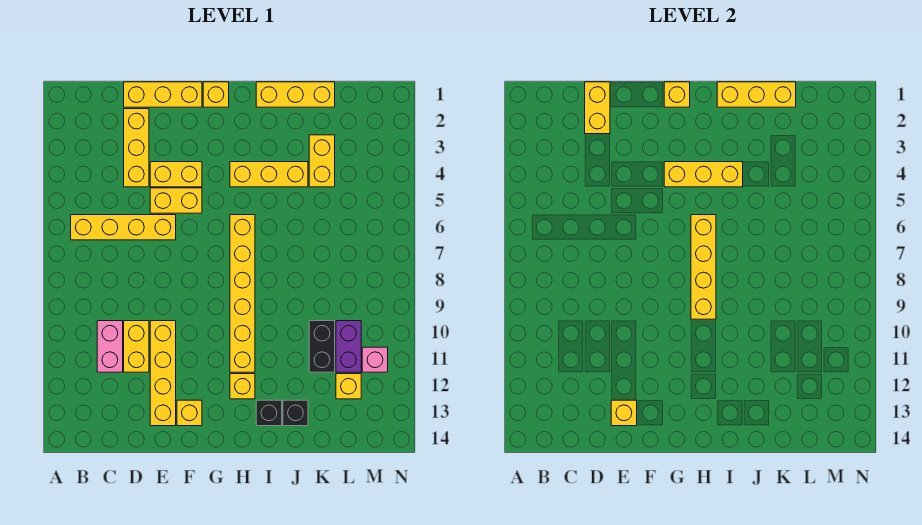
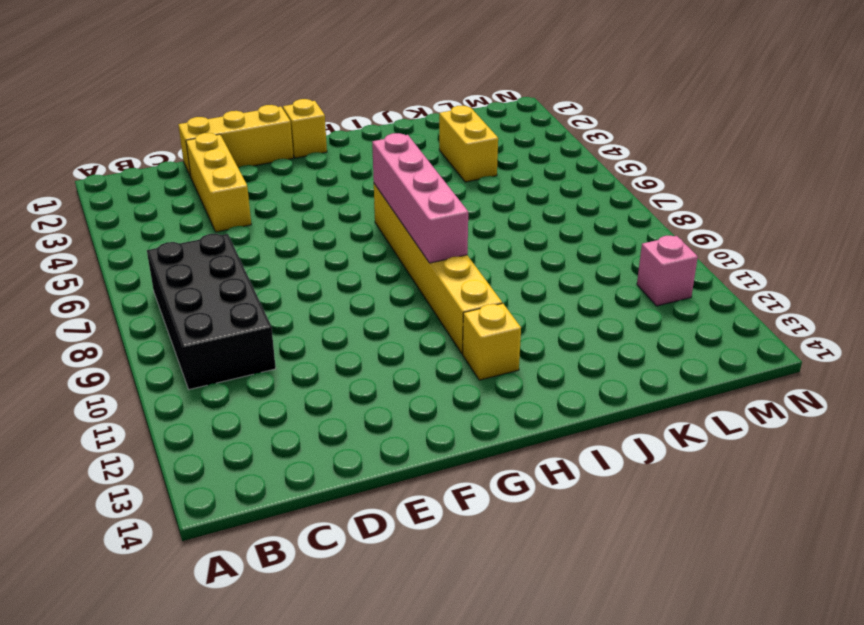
black 2x4 brick [147,234,276,390] -> pink 1x2 brick [97,321,123,372]
pink 1x4 brick [372,133,468,263] -> yellow 1x4 brick [691,215,716,319]
none -> yellow 1x4 brick [71,215,176,240]
none -> yellow 1x2 brick [124,321,149,372]
none -> yellow 1x2 brick [150,162,202,187]

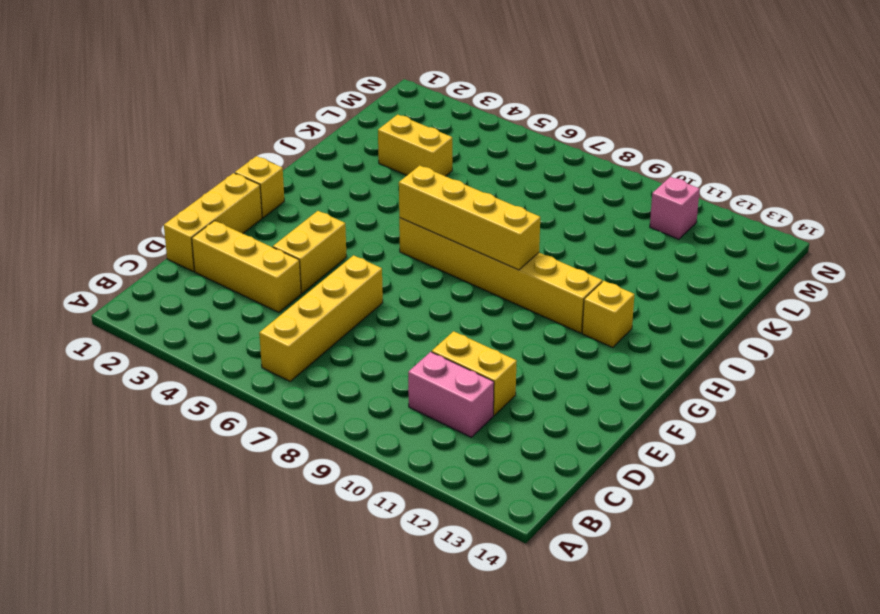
none -> yellow 1x2 brick [150,188,202,213]
none -> yellow 1x4 brick [150,321,176,426]
none -> yellow 1x1 brick [177,400,202,426]

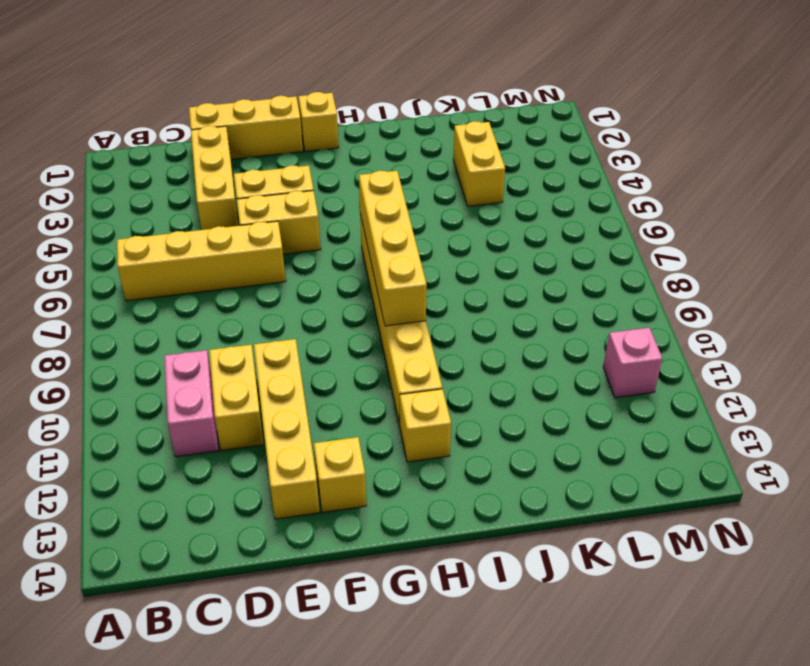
none -> yellow 1x3 brick [230,162,308,187]
none -> yellow 1x3 brick [256,82,335,107]
none -> black 1x1 brick [256,400,282,426]

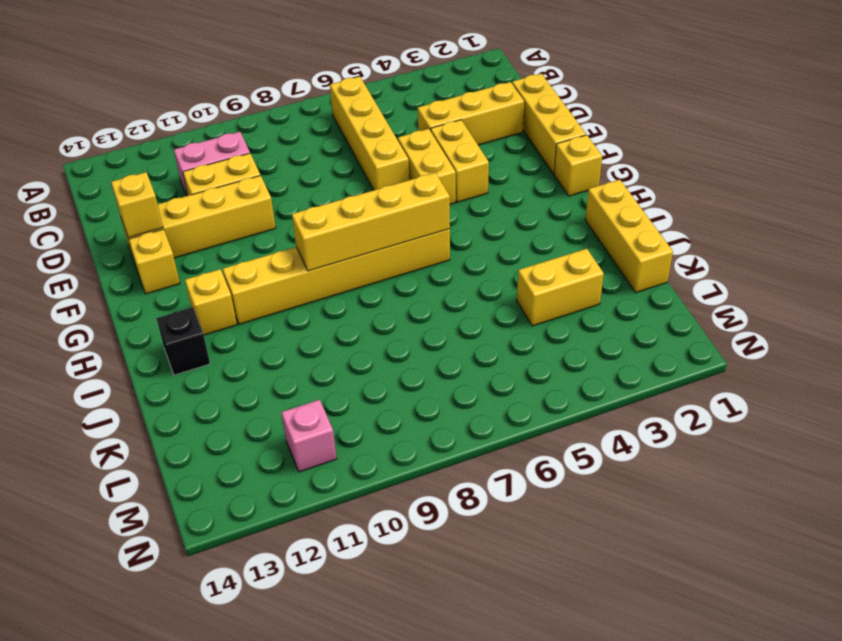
none -> yellow 1x3 brick [230,162,308,187]
none -> black 1x1 brick [283,400,308,426]
none -> black 1x2 brick [309,321,335,372]

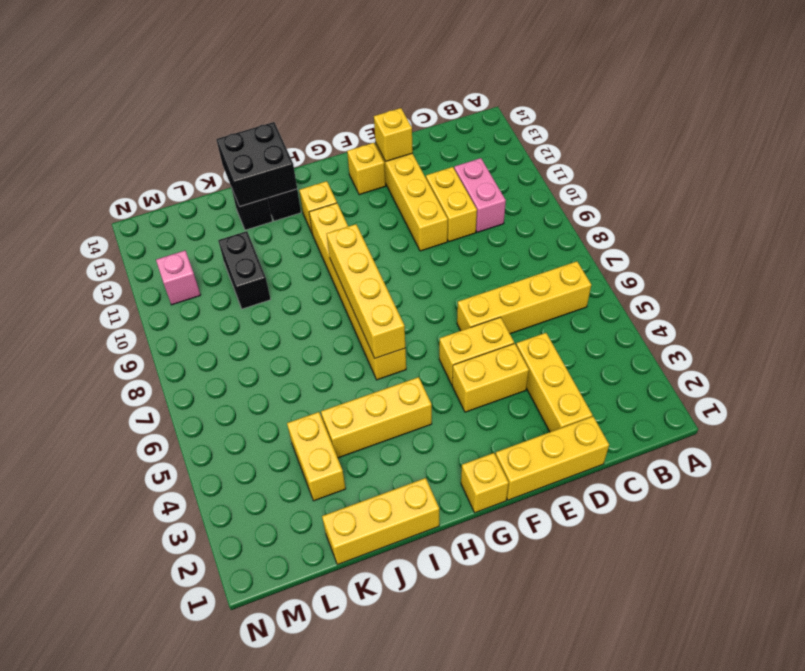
black 2x2 brick [216,122,297,206] -> none
none -> purple 1x2 brick [336,321,361,372]
none -> yellow 1x1 brick [336,374,361,399]
none -> yellow 1x2 brick [585,82,610,134]

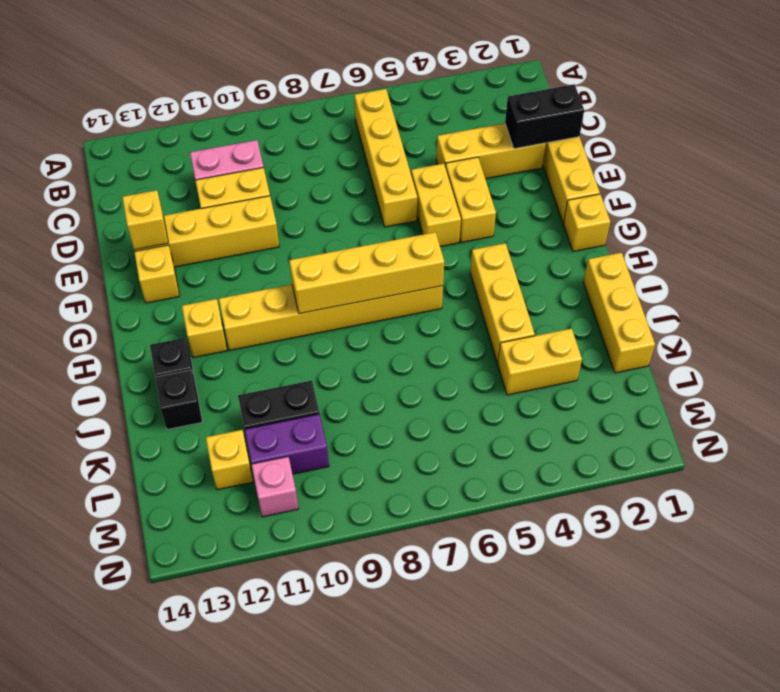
black 1x2 brick [505,84,584,149] -> yellow 1x2 brick [585,82,610,134]
none -> yellow 1x1 brick [664,82,690,107]
none -> yellow 1x3 brick [664,162,743,187]
none -> yellow 1x3 brick [717,82,796,107]

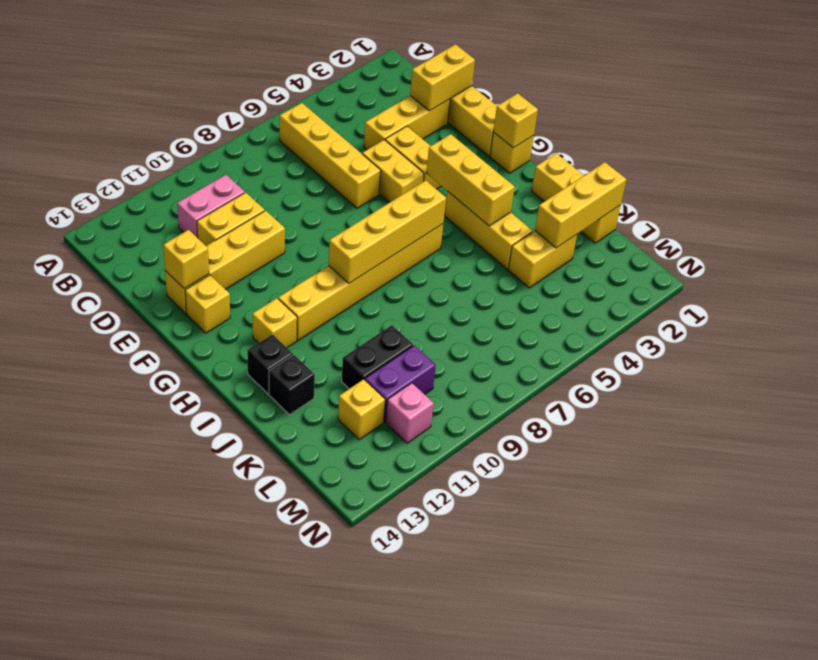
yellow 1x3 brick [535,162,626,248] -> yellow 1x3 brick turned to [717,82,796,107]

